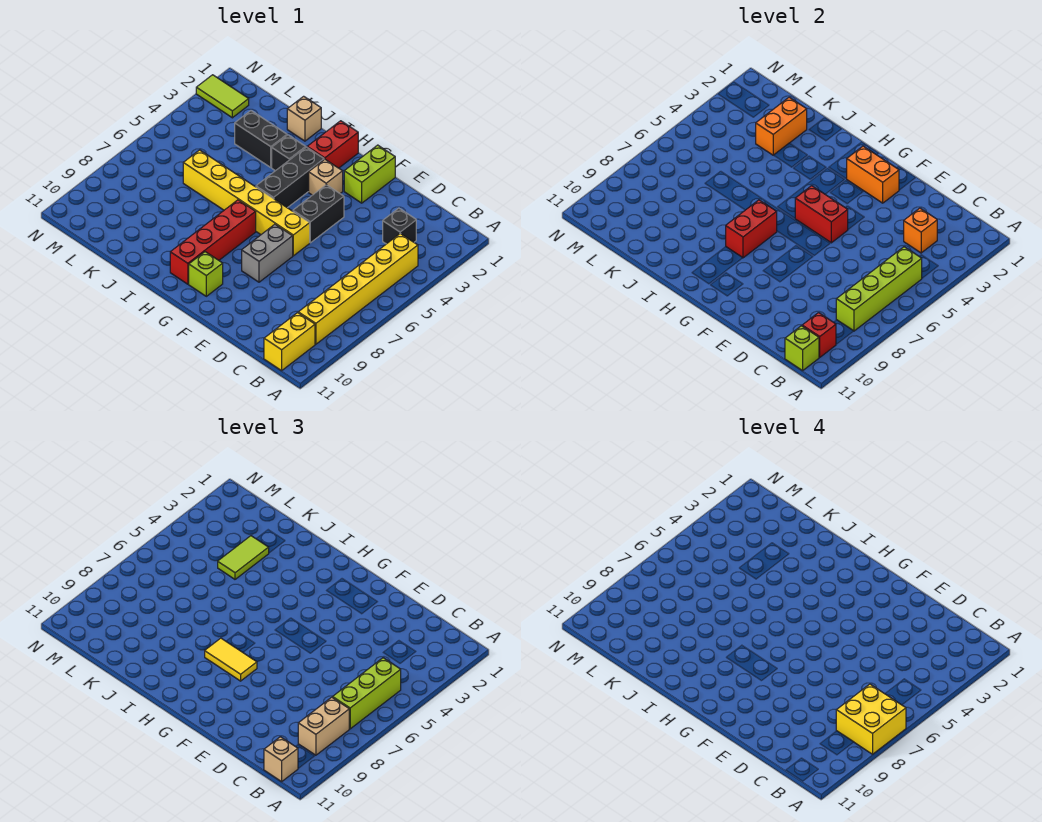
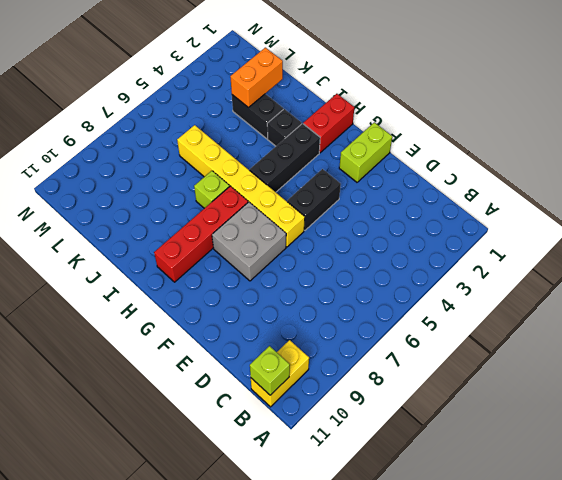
grey 2x2 brick [212,202,286,281] -> grey 1x2 brick [242,224,293,282]
lime 1x1 brick [194,171,230,208] -> lime 1x1 brick moved to [189,252,223,296]
none -> yellow 1x6 brick [298,234,418,344]
none -> black 1x1 brick [383,208,416,244]
none -> tan 1x1 brick [309,160,343,195]
none -> tan 1x1 brick [287,96,321,141]

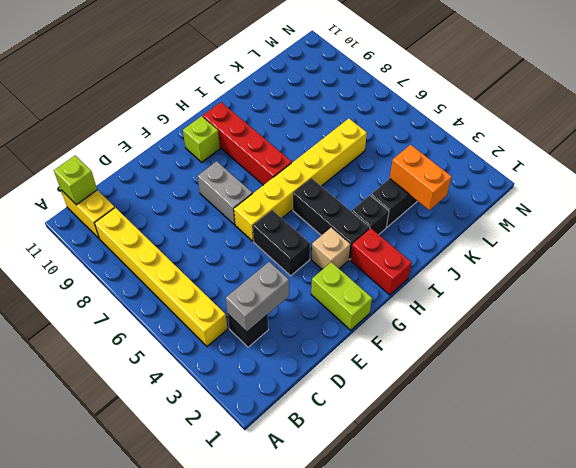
grey 1x2 brick [226,262,289,332] -> orange 1x1 brick [904,208,937,253]
none -> tan 1x1 brick [287,96,321,141]
none -> lime 1x2 tile [196,75,249,118]
none -> lime 1x4 brick [836,247,922,331]
none -> red 1x1 brick [802,313,836,357]

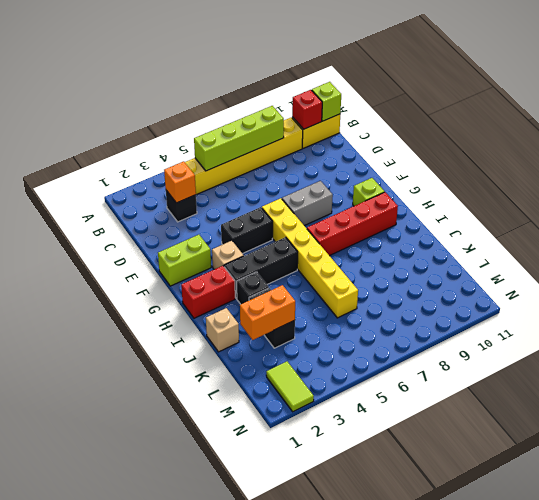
none -> orange 1x2 brick [847,146,899,203]
none -> red 1x2 brick [795,186,848,243]
none -> red 1x2 brick [726,200,777,258]
none -> lime 1x3 brick [333,658,401,729]

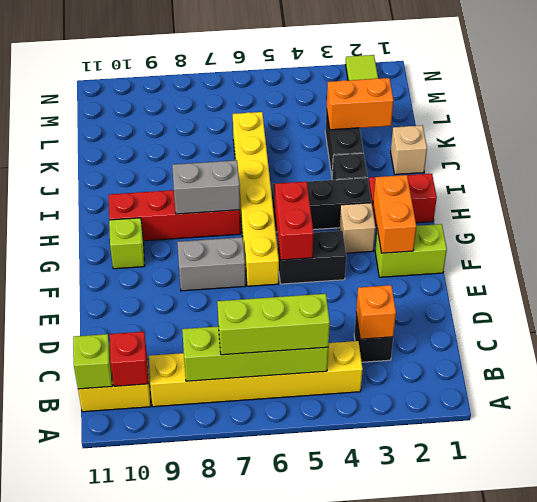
grey 1x2 brick [172,160,240,214] -> red 1x2 brick [726,200,777,258]
none -> tan 1x2 brick [298,697,349,755]
none -> tan 1x1 brick [264,737,298,782]
none -> yellow 1x2 tile [205,638,257,681]
none -> lime 1x2 tile [218,536,269,579]

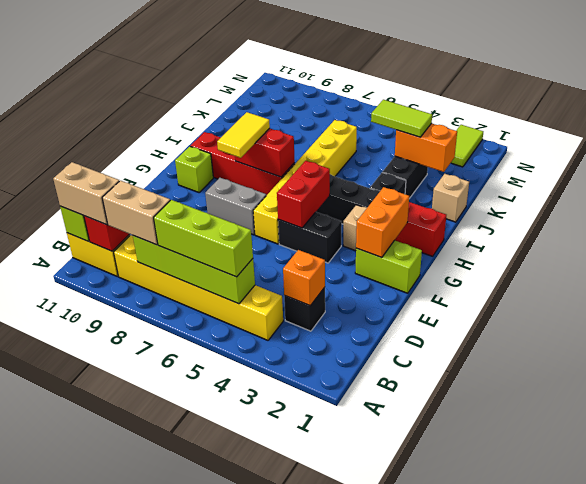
tan 1x2 brick [53,162,119,225] -> tan 1x1 brick [264,737,298,782]
none -> yellow 2x2 brick [836,684,906,754]

